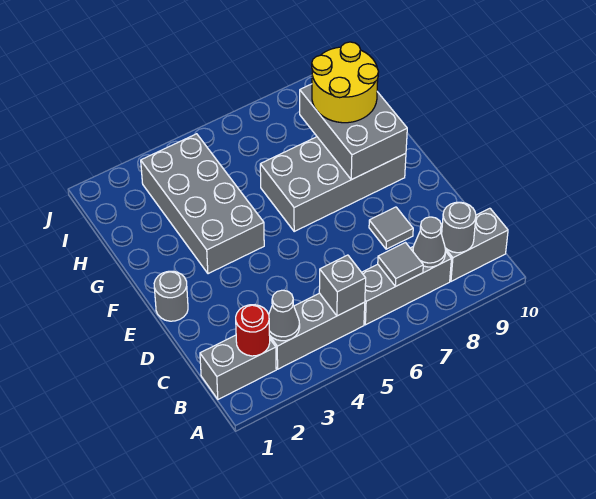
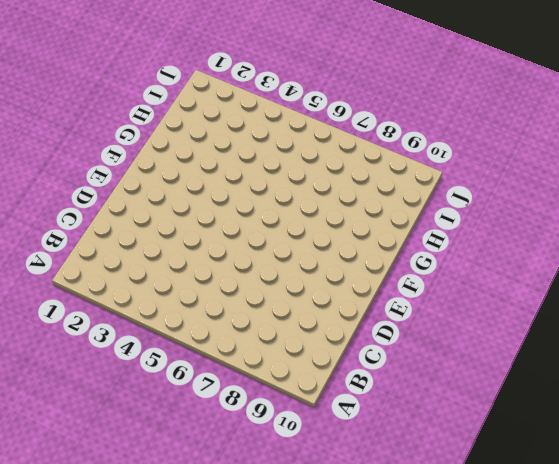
none -> grey 1x2 brick [200,335,276,399]
none -> grey 1x3 brick [269,293,365,369]
none -> grey 1x3 brick [362,246,451,325]

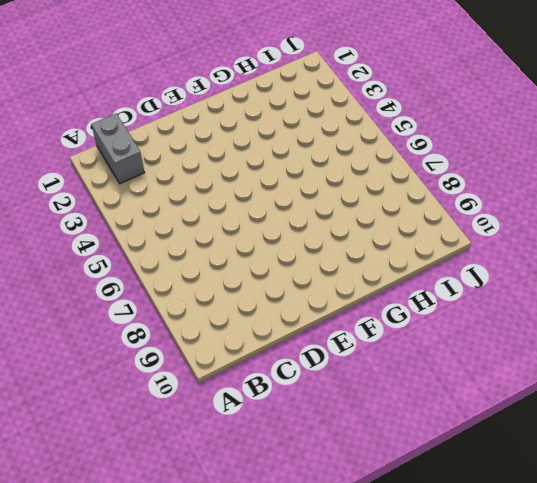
none -> grey 1x3 brick [269,293,365,369]
none -> grey 1x3 brick [362,246,451,325]
none -> grey 1x2 brick [441,208,508,281]

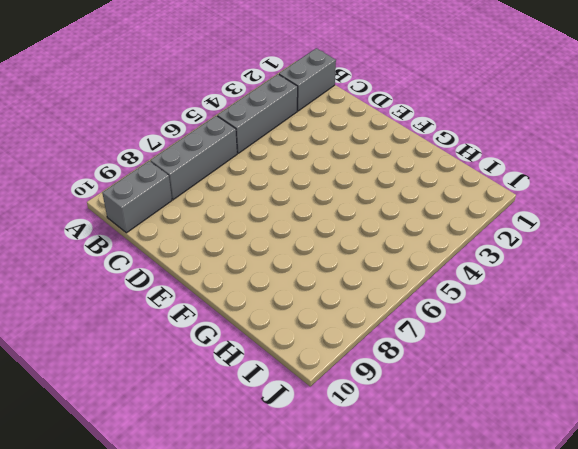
none -> grey 1x1 tile [369,207,413,249]
none -> grey 1x1 round brick [154,271,188,321]
none -> grey 2x4 brick [141,134,264,274]

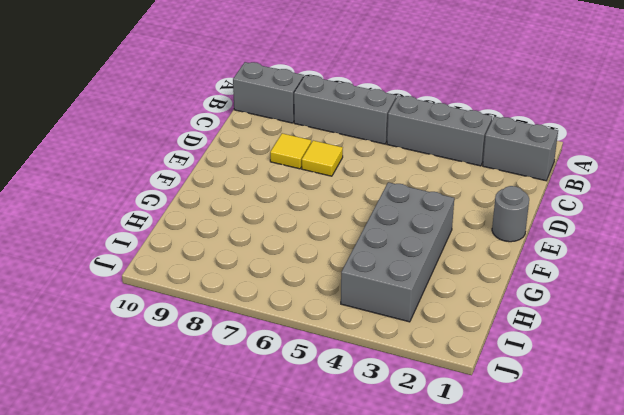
yellow 1x1 tile [302,141,343,176] -> none
yellow 1x1 tile [270,133,311,169] -> grey 1x1 tile [369,207,413,249]
none -> grey 2x4 brick [260,137,406,231]
none -> red 1x1 round brick [236,305,270,356]
none -> grey 1x1 cone [269,290,300,341]

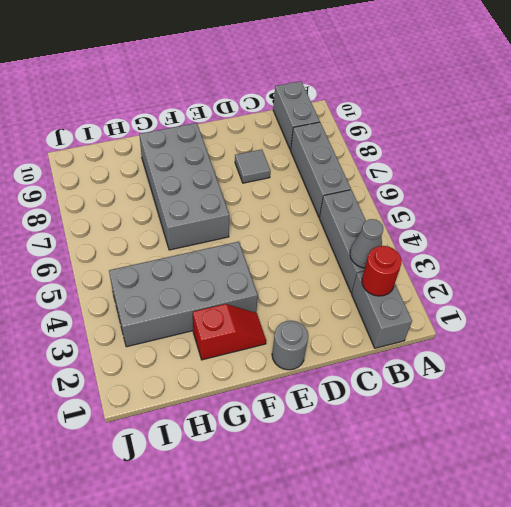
red 1x2 slope [193,304,266,360] -> none
none -> grey 1x1 brick [319,255,366,316]
none -> grey 1x1 tile [378,243,423,287]
none -> grey 1x1 cone [413,217,446,267]

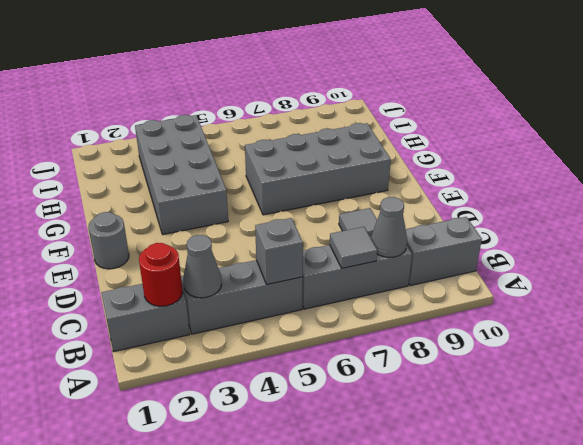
none -> grey 1x1 round brick [442,202,476,253]
none -> grey 2x3 brick [300,84,407,180]
none -> yellow 2x2 round brick [312,42,378,123]

